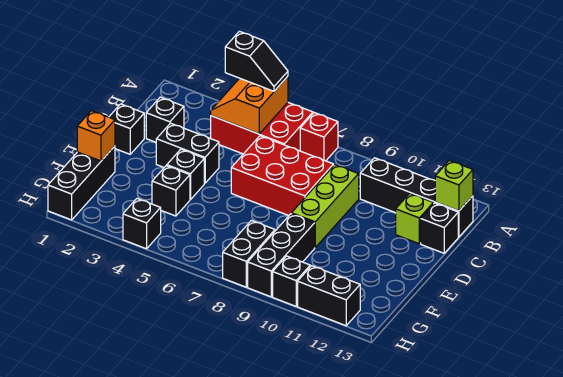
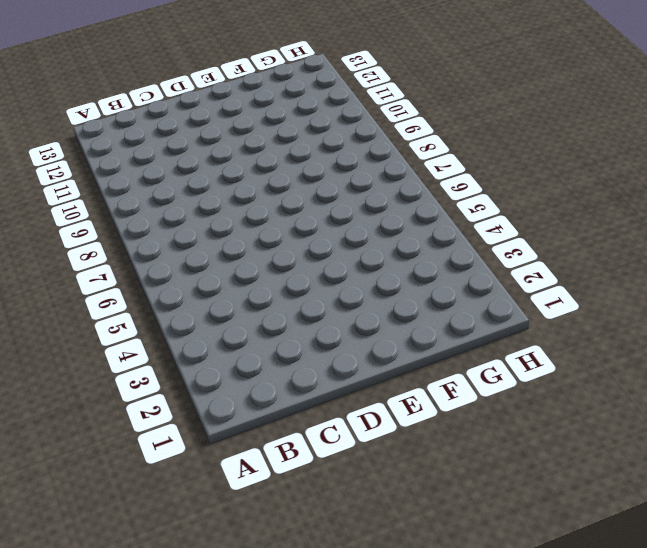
none -> red 2x3 brick [211,103,313,154]
none -> red 1x1 brick [300,113,338,161]
none -> black 1x4 brick [360,158,473,237]

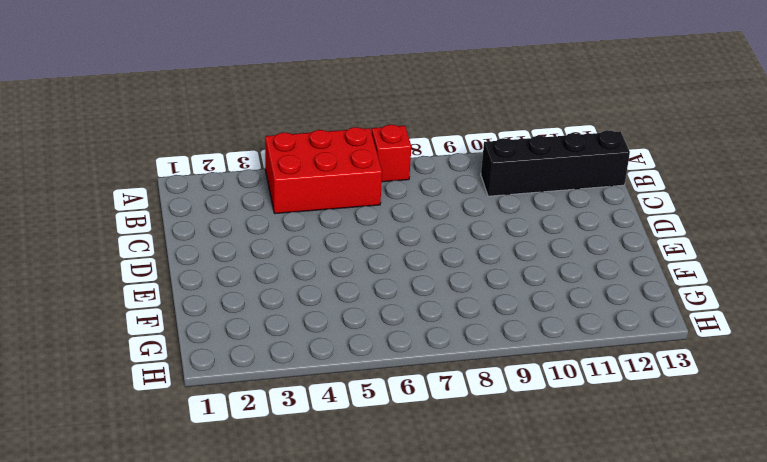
none -> black 1x1 brick [146,97,184,142]
none -> red 2x3 brick [231,136,334,216]
none -> lime 1x3 brick [292,165,359,247]

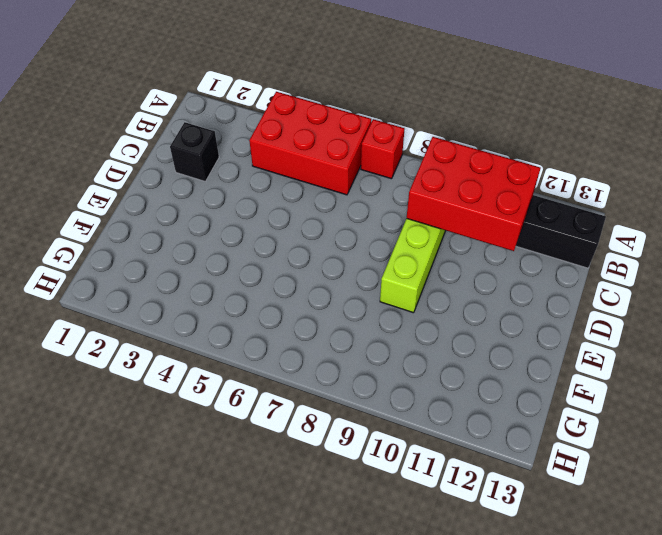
red 2x3 brick [407,137,540,251] -> red 2x3 brick moved to [231,136,334,216]
none -> lime 1x1 brick [396,193,433,244]
none -> black 1x1 brick [421,203,458,253]
none -> black 1x1 brick [109,104,144,154]

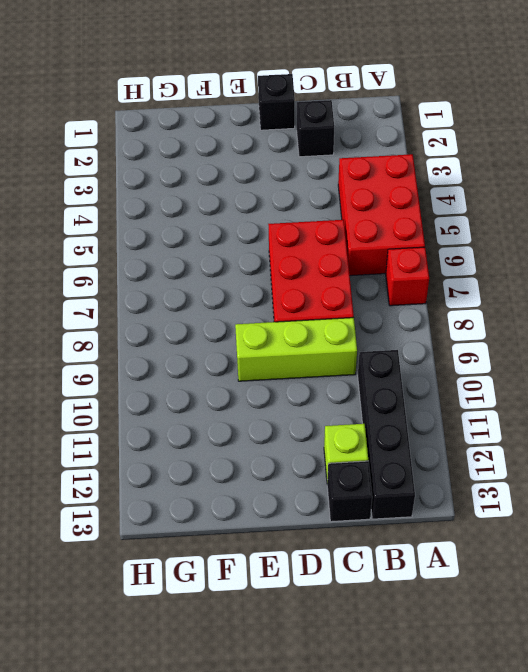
none -> black 1x2 brick [156,123,219,183]
none -> black 1x1 brick [167,149,204,200]
none -> black 1x3 brick [48,146,115,220]

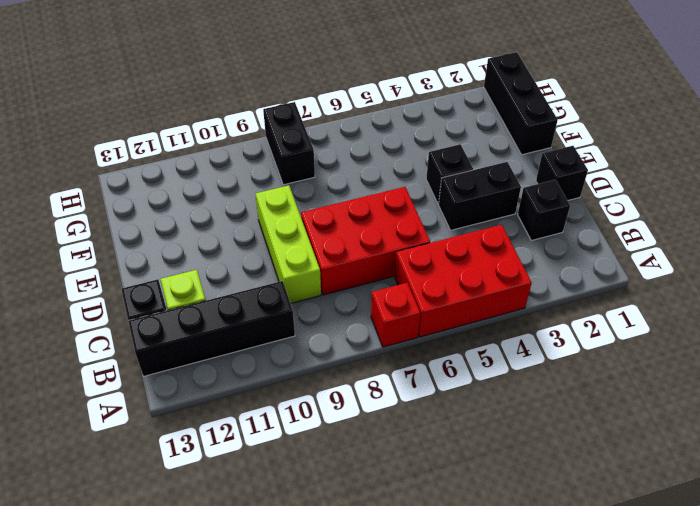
none -> black 1x1 brick [152,166,190,216]
none -> black 1x3 brick [248,214,315,297]
none -> black 1x1 brick [123,199,161,249]

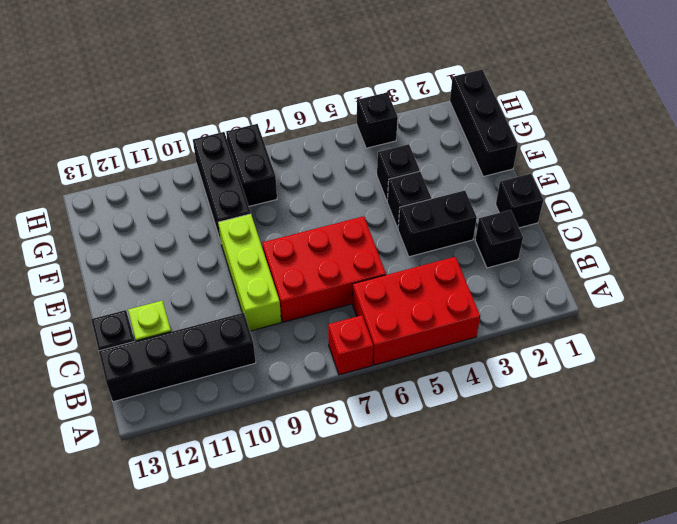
none -> black 1x1 brick [273,256,310,306]
none -> black 1x2 brick [298,266,360,326]
none -> orange 2x2 slope [211,77,288,134]

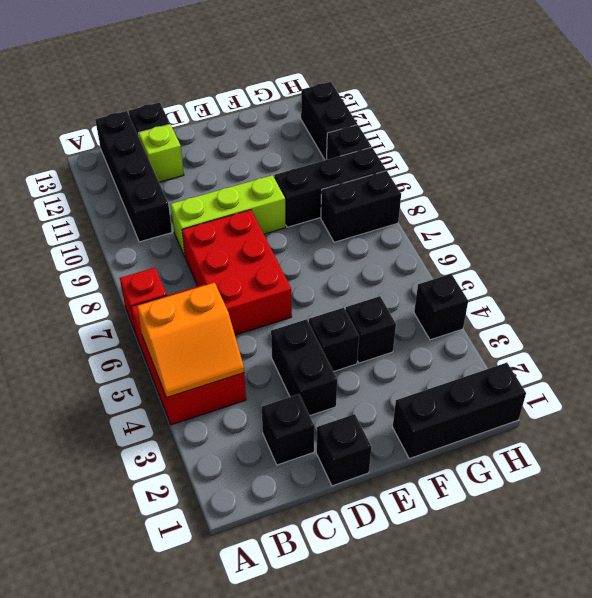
none -> lime 1x1 brick [435,160,473,211]
none -> orange 1x1 brick [77,111,115,161]
none -> black 1x2 slope [225,31,288,91]

